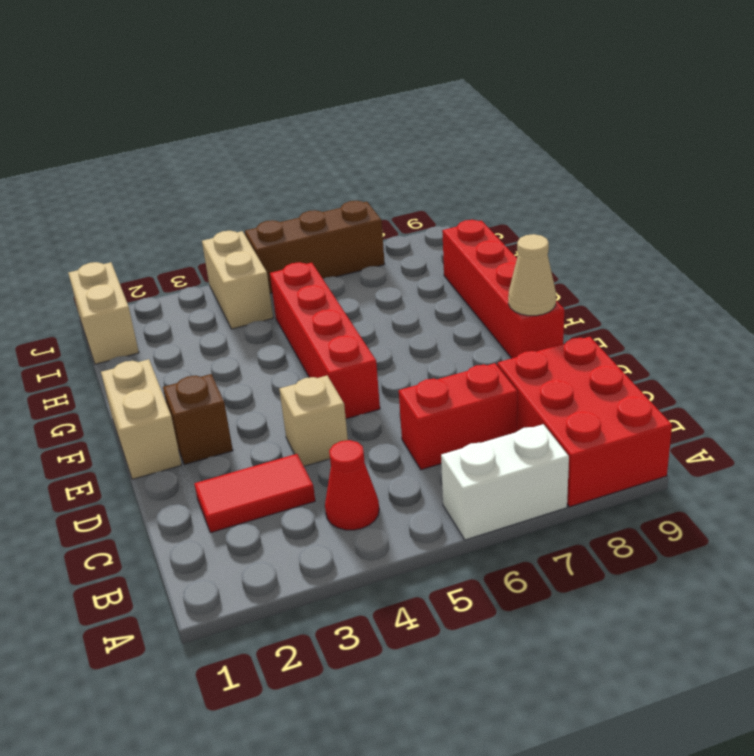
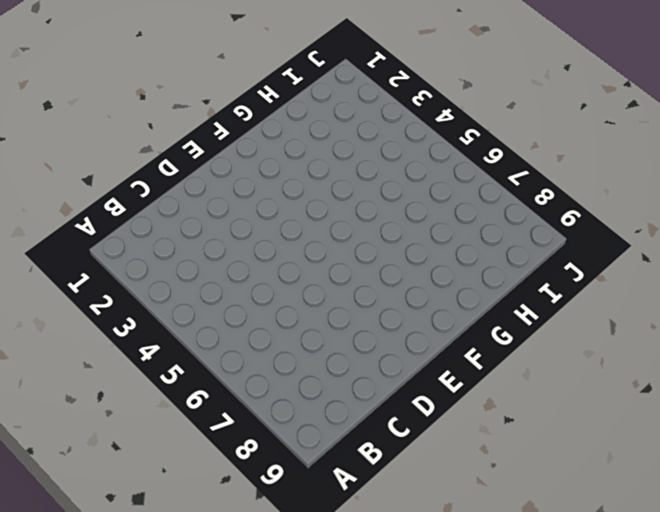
none -> white 1x2 brick [441,424,569,540]
none -> red 2x3 brick [497,337,672,507]
none -> red 1x1 cone [325,440,379,530]

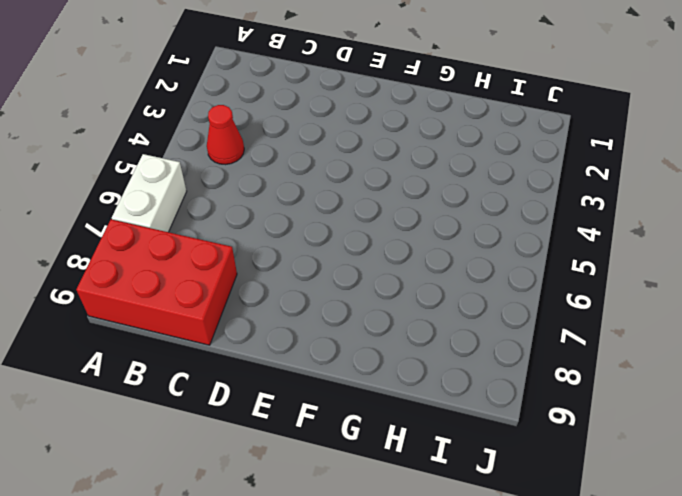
none -> red 1x2 tile [194,454,315,533]
none -> red 1x2 brick [399,363,517,470]
none -> tan 1x1 brick [279,376,348,466]

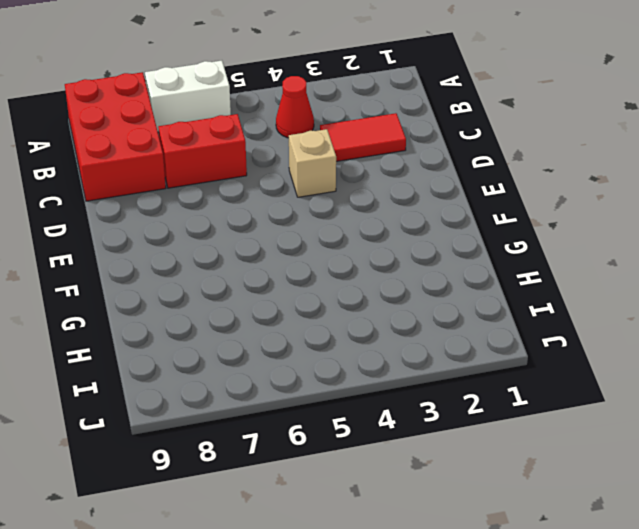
none -> tan 1x2 brick [101,359,182,479]
none -> brown 1x1 brick [163,374,233,465]
none -> red 1x4 brick [270,262,380,419]

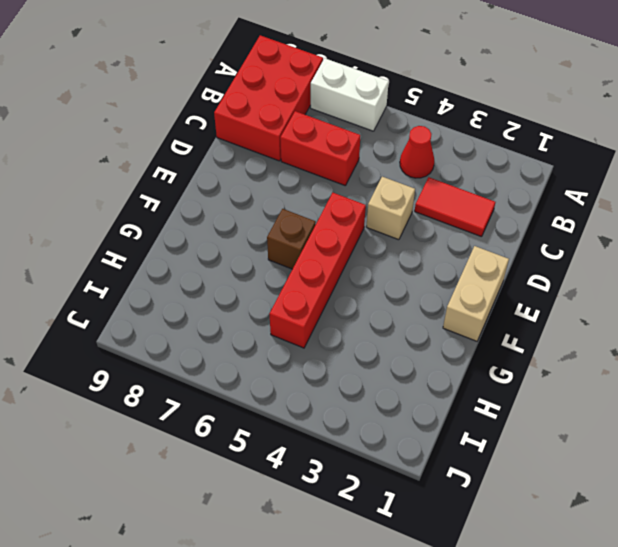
brown 1x1 brick [267,209,316,269] -> brown 1x1 brick moved to [163,374,233,465]
none -> red 1x4 brick [442,220,564,358]
none -> tan 1x2 brick [68,262,139,364]
none -> tan 1x2 brick [202,231,273,329]

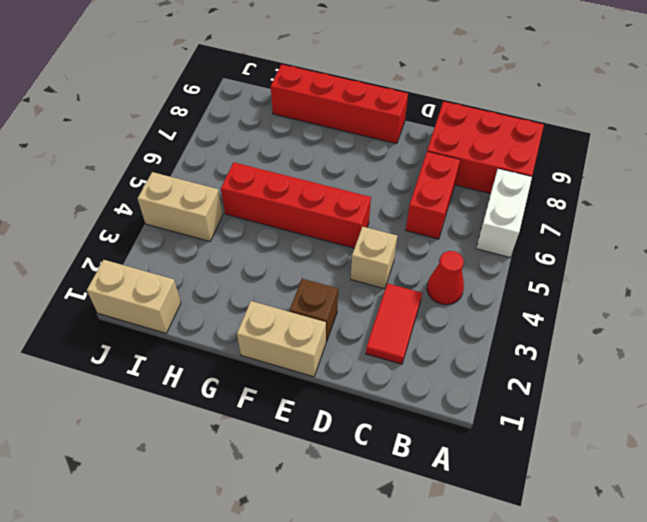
none -> brown 1x3 brick [245,201,385,293]
none -> tan 1x1 cone [508,234,556,316]

